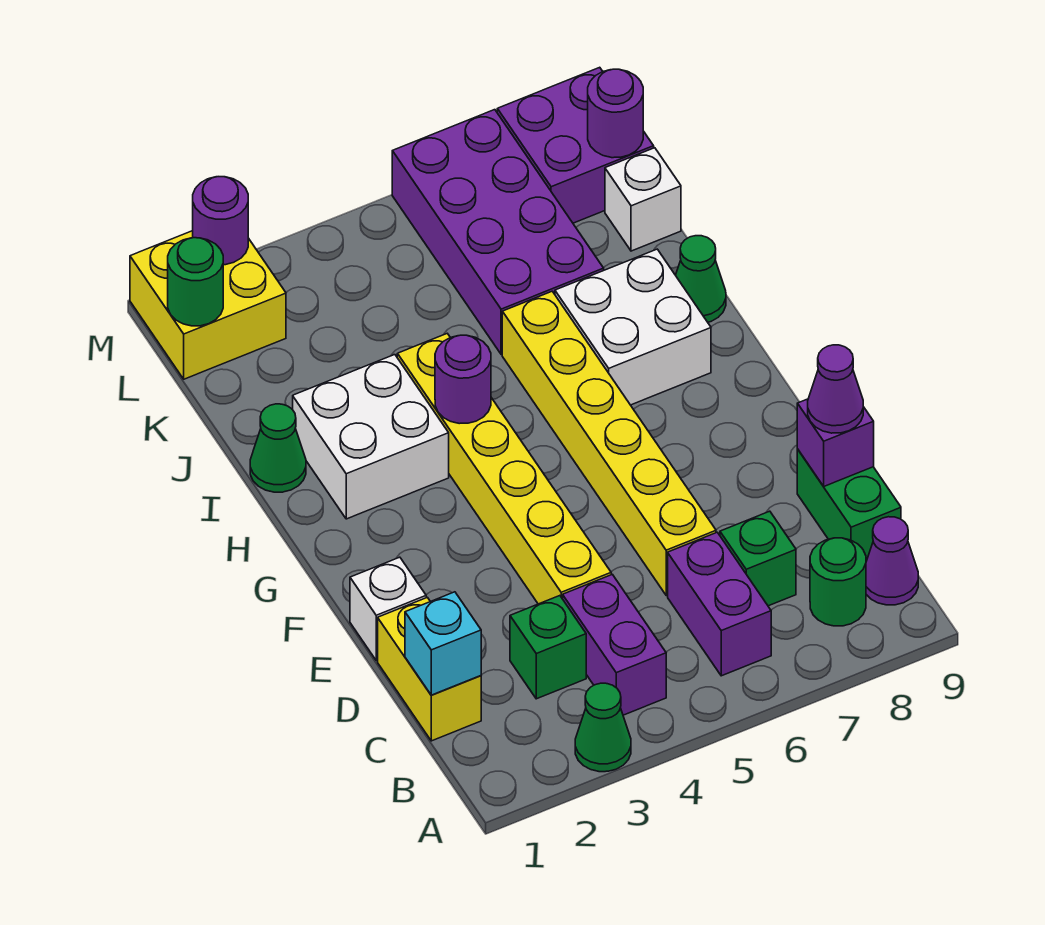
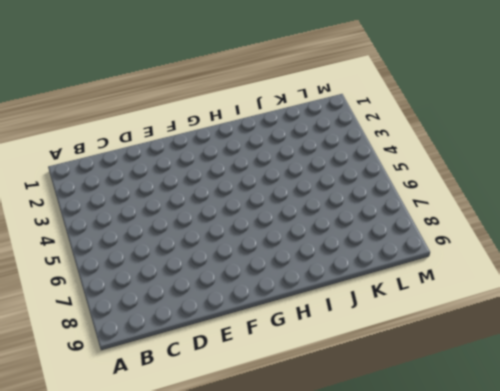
none -> green 1x1 cone [575,683,631,772]
none -> purple 1x2 brick [563,574,666,715]
none -> purple 1x2 brick [668,532,771,676]

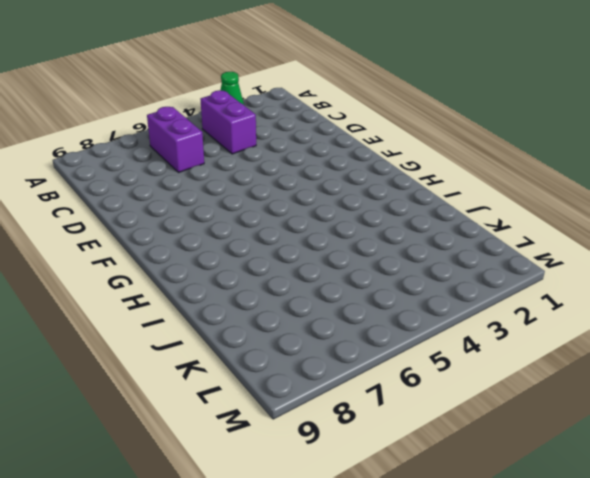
none -> green 1x1 round brick [810,538,866,626]
none -> purple 1x1 cone [866,517,918,605]
none -> yellow 1x2 brick [378,597,481,741]

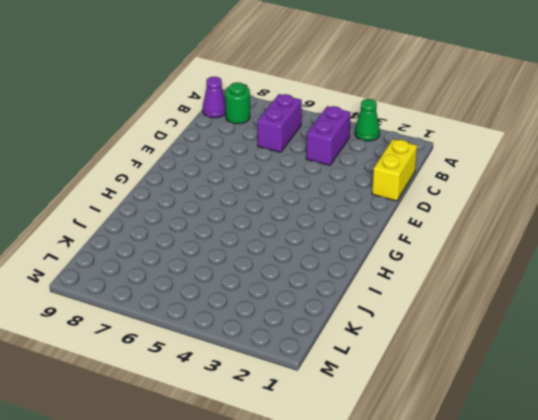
none -> green 1x1 brick [510,596,586,699]
none -> green 1x1 brick [720,511,796,606]
none -> green 1x2 brick [797,449,901,561]

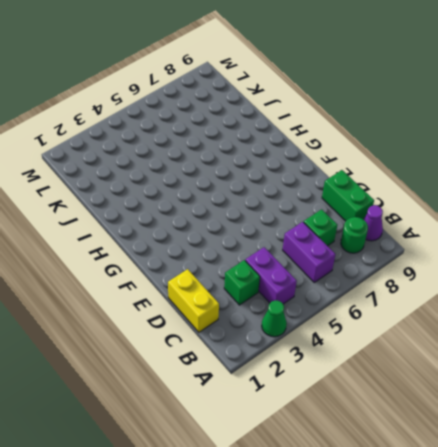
none -> yellow 1x6 brick [397,334,611,604]
none -> yellow 1x6 brick [502,291,716,595]
none -> white 1x1 brick [350,557,426,661]

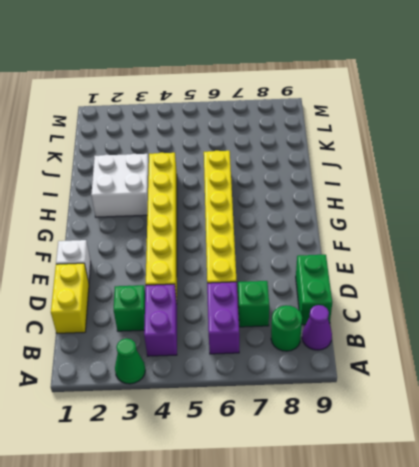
none -> white 2x2 brick [555,249,711,405]
none -> green 1x1 cone [250,404,306,492]
none -> green 1x1 cone [676,236,726,322]

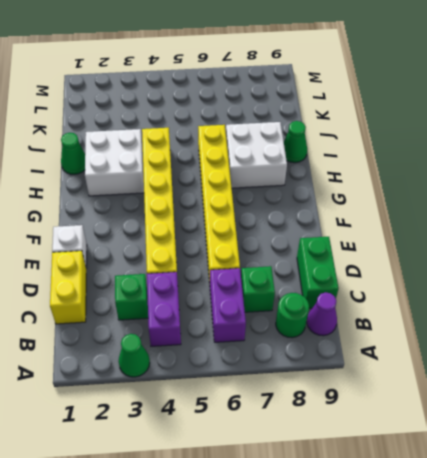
none -> purple 2x4 brick [392,110,604,354]
none -> white 1x1 brick [605,148,681,251]
none -> yellow 2x2 brick [130,231,286,379]

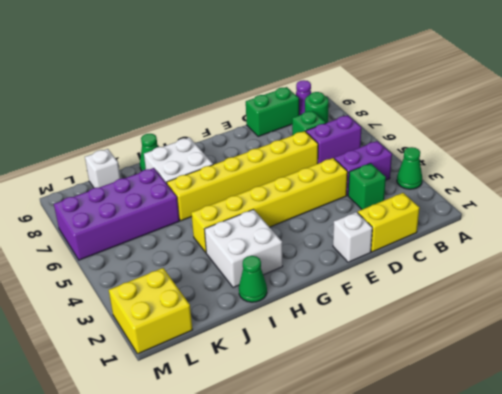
none -> purple 2x2 brick [497,67,654,223]
none -> cyan 1x1 brick [405,592,481,695]
none -> purple 1x1 brick [797,399,874,486]

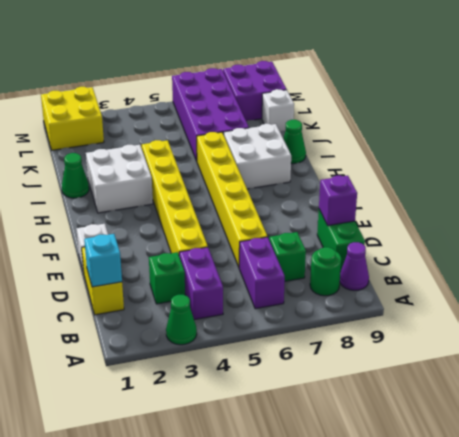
none -> purple 1x1 round brick [435,335,491,424]
none -> green 1x1 round brick [168,238,223,326]
none -> purple 1x1 round brick [588,69,643,158]

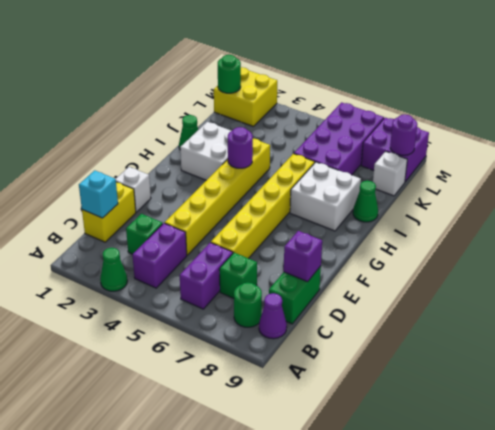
none -> purple 1x1 round brick [193,177,248,265]
none -> purple 1x1 cone [808,345,863,433]

